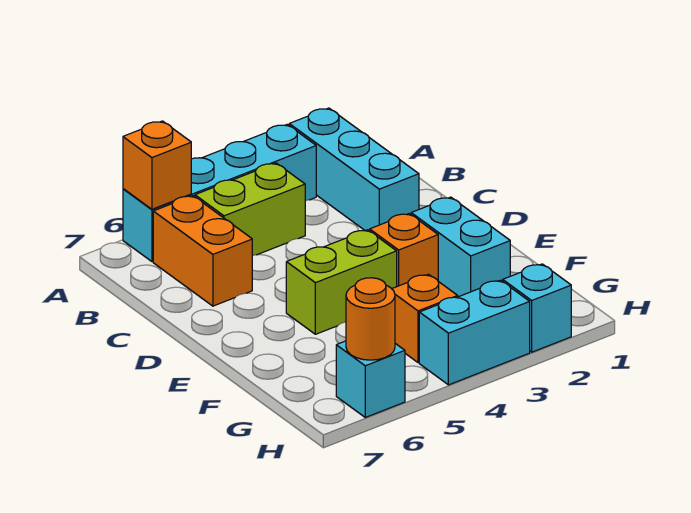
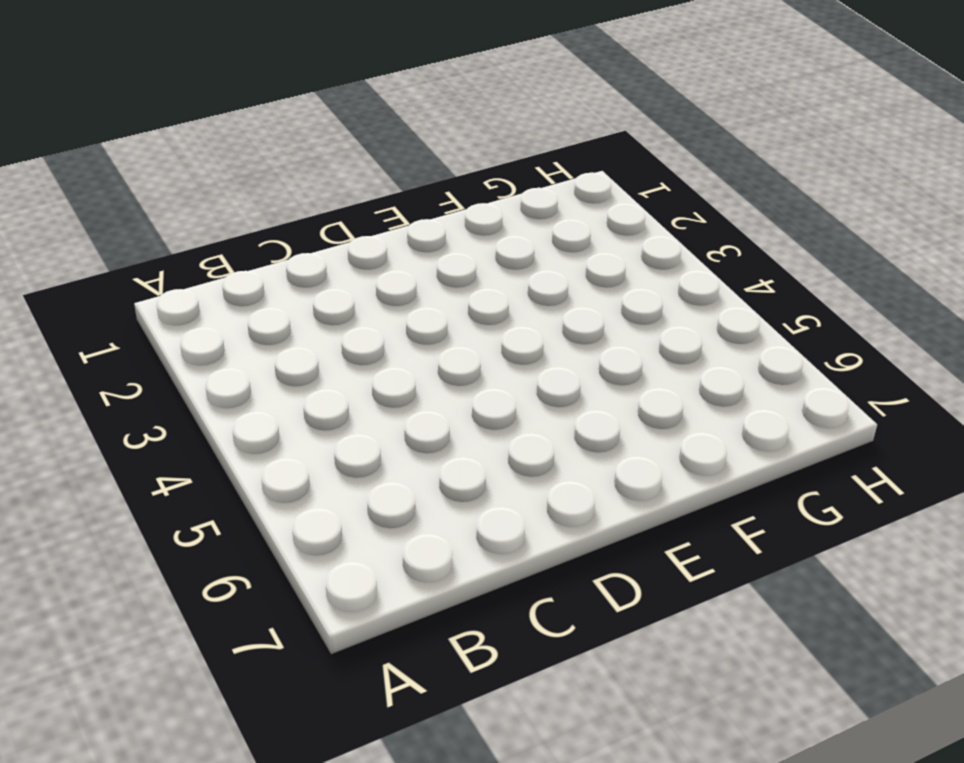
none -> cyan 1x3 brick [289,108,419,231]
none -> cyan 1x4 brick [123,124,316,262]
none -> lime 1x2 brick [195,163,305,256]

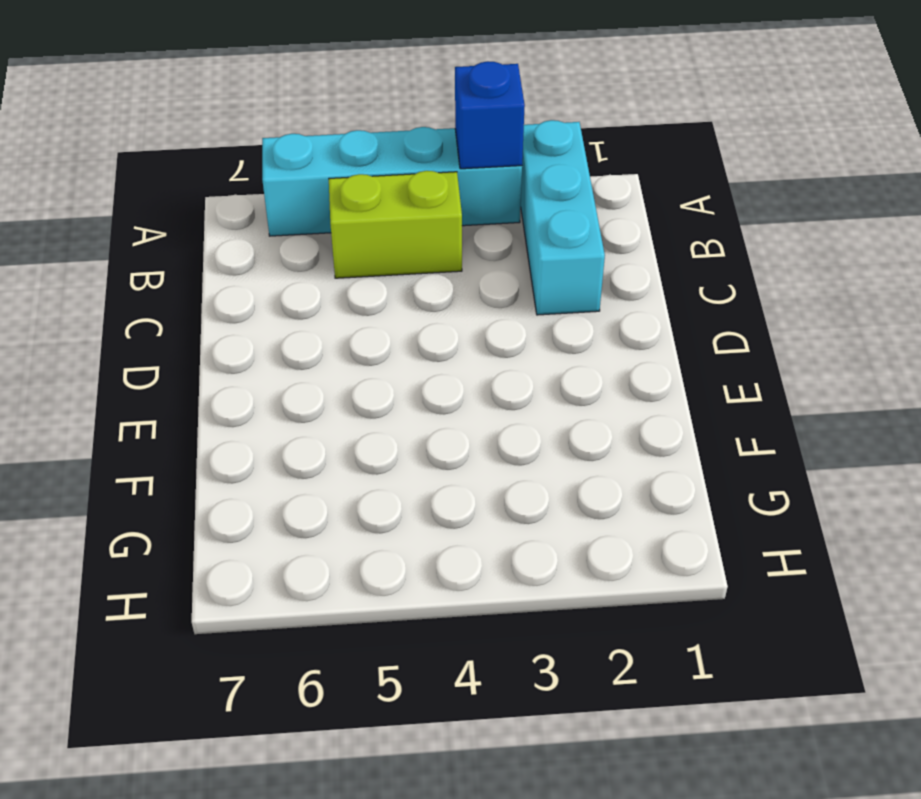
blue 1x1 brick [455,61,525,169] -> none
none -> orange 1x2 brick [153,196,252,306]
none -> cyan 1x2 brick [411,197,510,297]
none -> orange 1x1 brick [370,214,438,286]

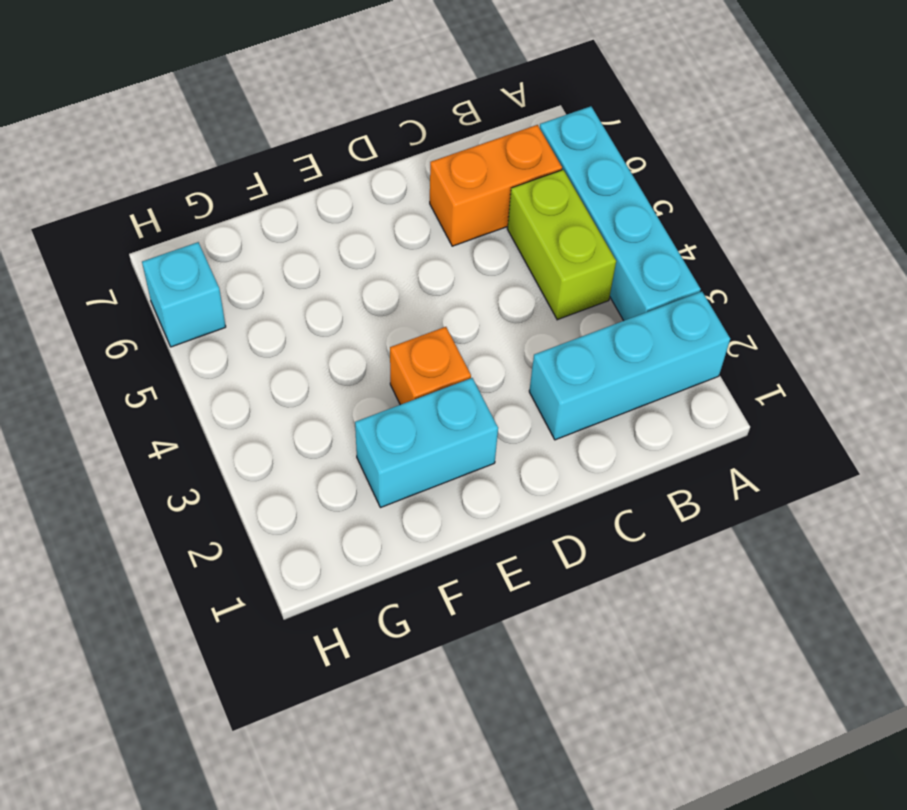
none -> lime 1x2 brick [286,230,397,334]
none -> orange 1x1 brick [392,274,458,363]
none -> cyan 1x1 brick [503,264,571,352]

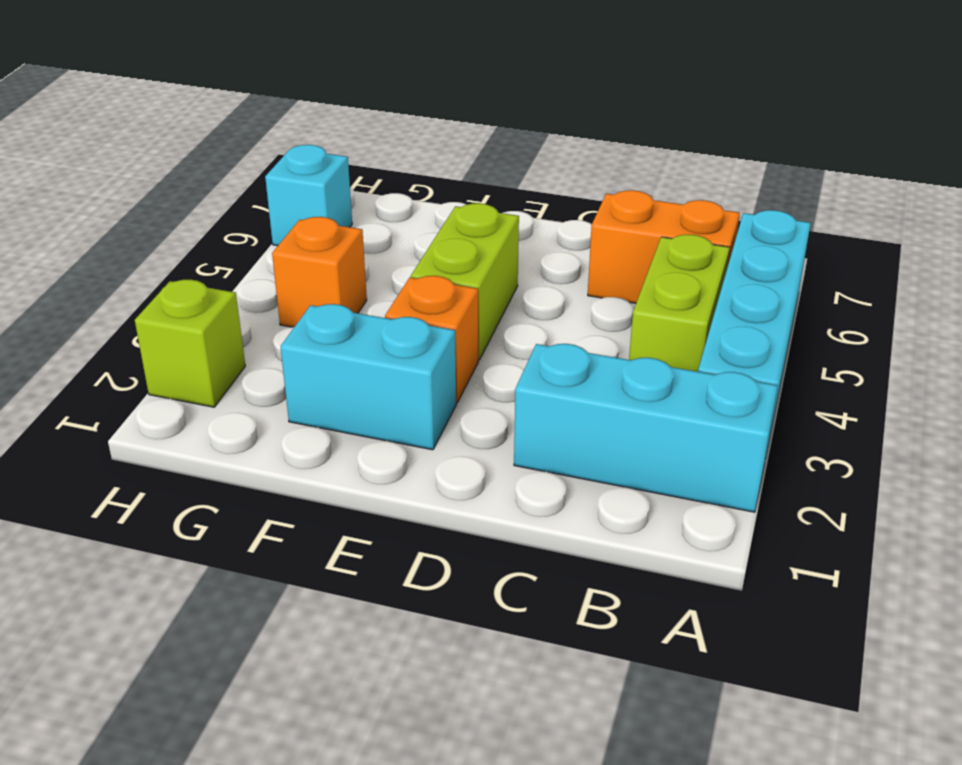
lime 1x1 brick [135,280,245,407] -> cyan 1x1 brick [503,264,571,352]
none -> cyan 1x2 brick [419,280,530,385]
none -> orange 1x1 brick [123,121,191,209]
none -> orange 1x1 round brick [346,278,395,360]

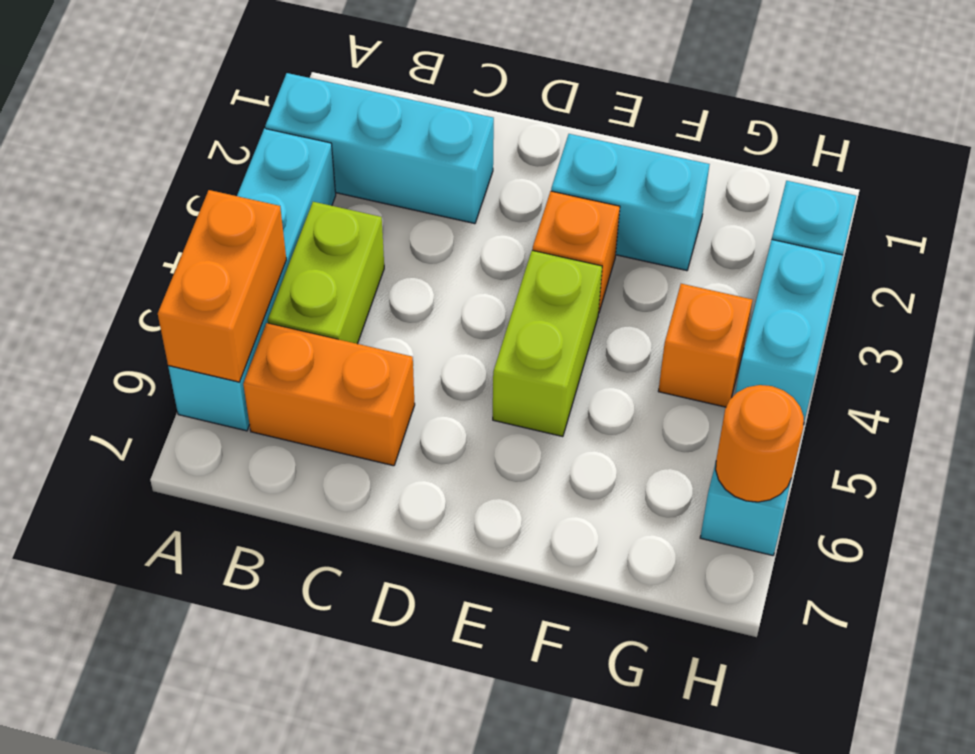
orange 1x2 brick [158,190,286,382] -> orange 1x1 brick [123,121,191,209]

